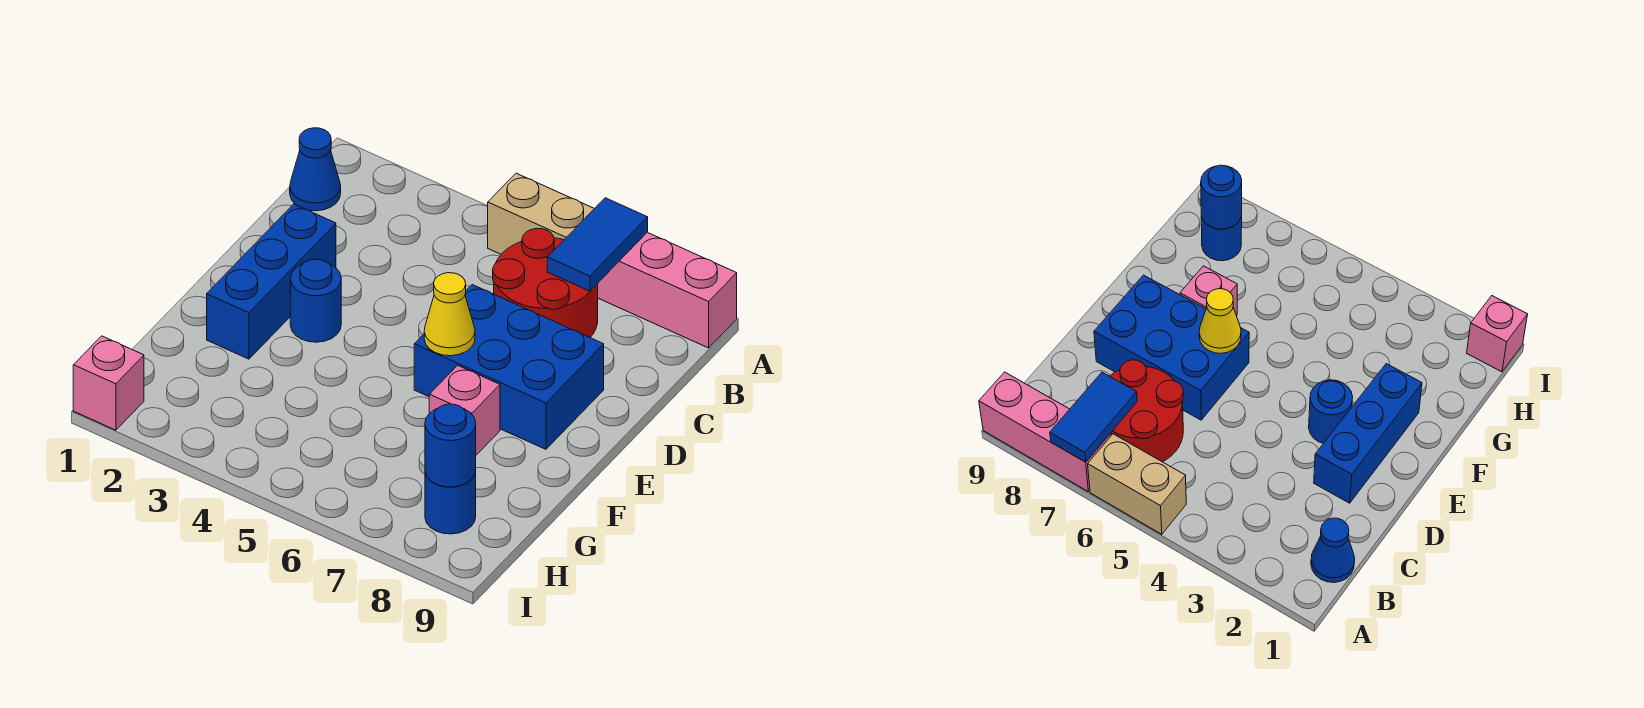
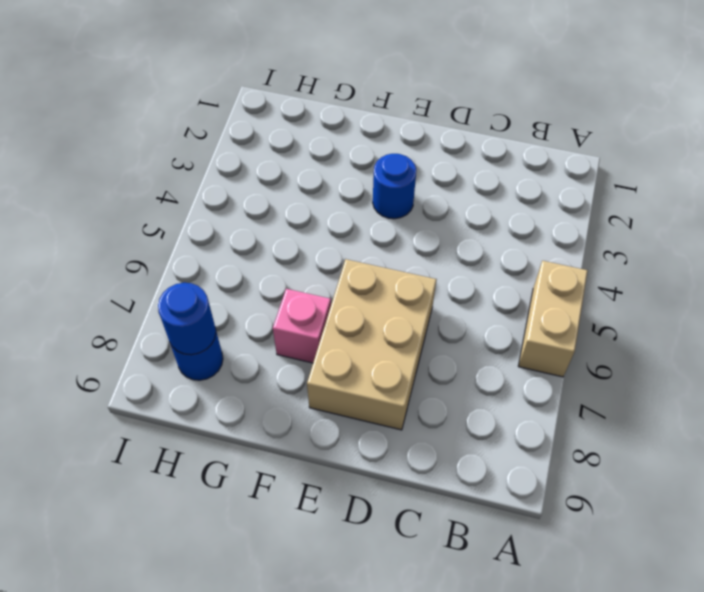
tan 2x3 brick [307,259,437,430] -> blue 2x3 brick [414,285,604,449]
none -> pink 1x3 brick [598,232,737,348]
none -> blue 1x1 cone [290,128,341,211]
none -> red 2x2 round brick [493,229,598,337]

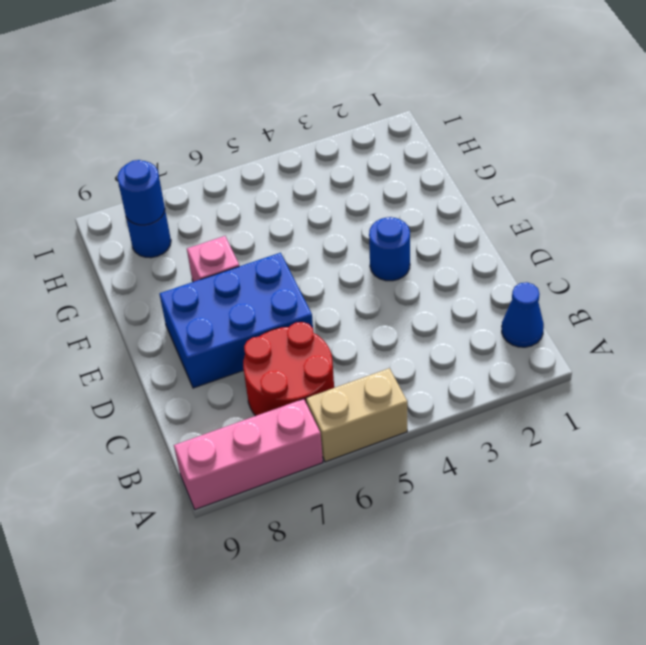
none -> blue 1x3 brick [207,204,336,359]
none -> pink 1x1 brick [73,336,144,430]
none -> blue 1x2 tile [547,198,648,291]

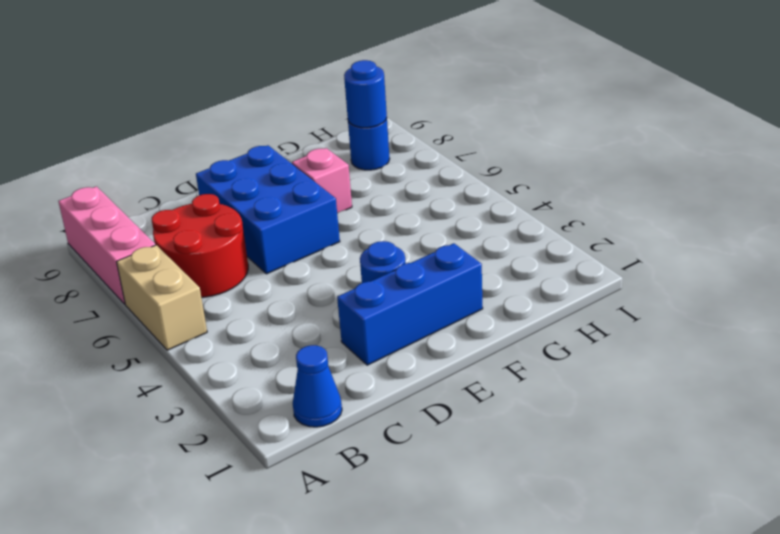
none -> pink 1x1 brick [73,336,144,430]
none -> blue 1x2 tile [547,198,648,291]
none -> yellow 1x1 cone [424,273,475,356]

